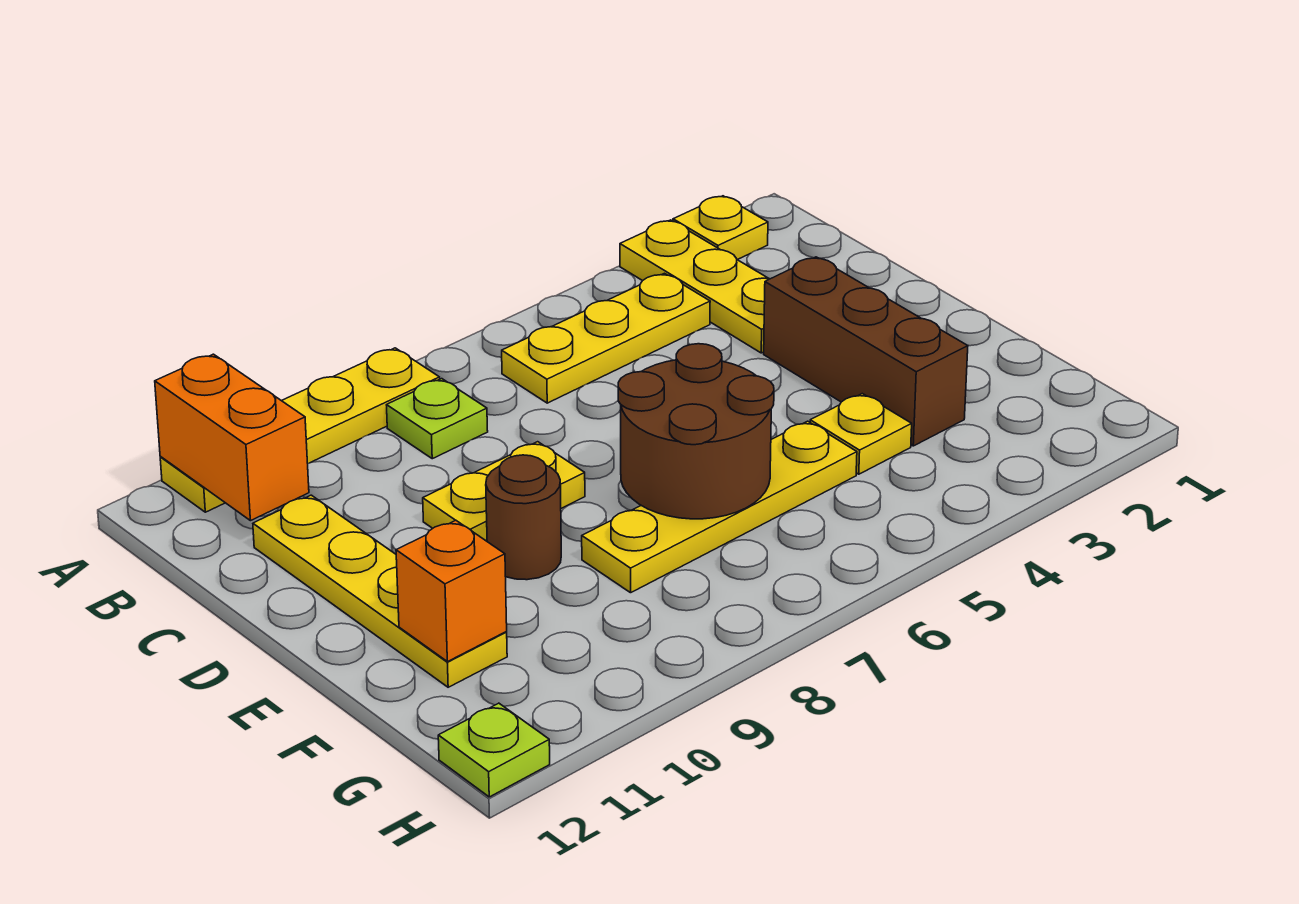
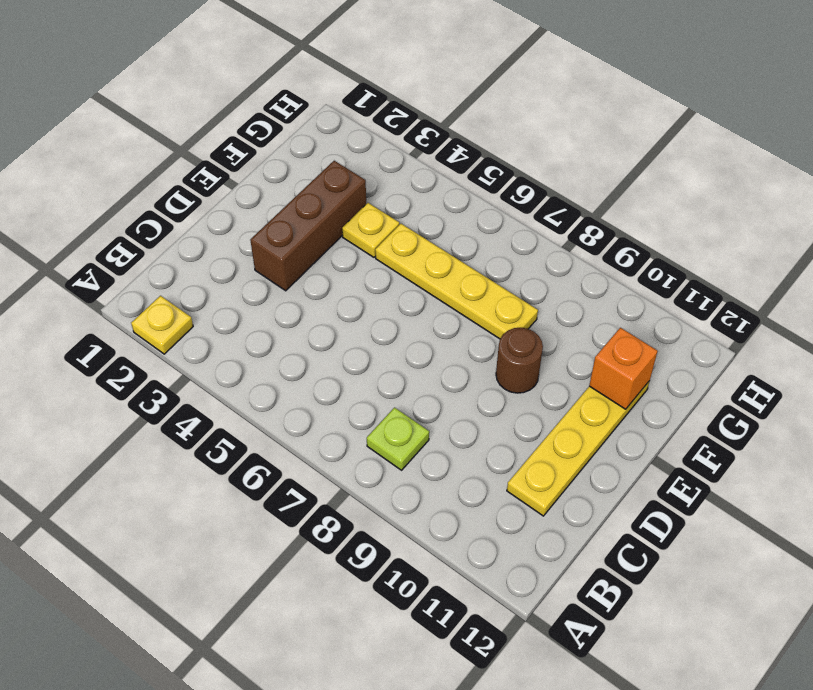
none -> yellow 1x3 plate [620,220,769,353]
none -> yellow 1x4 plate [160,348,440,512]
none -> yellow 1x3 plate [502,273,710,403]

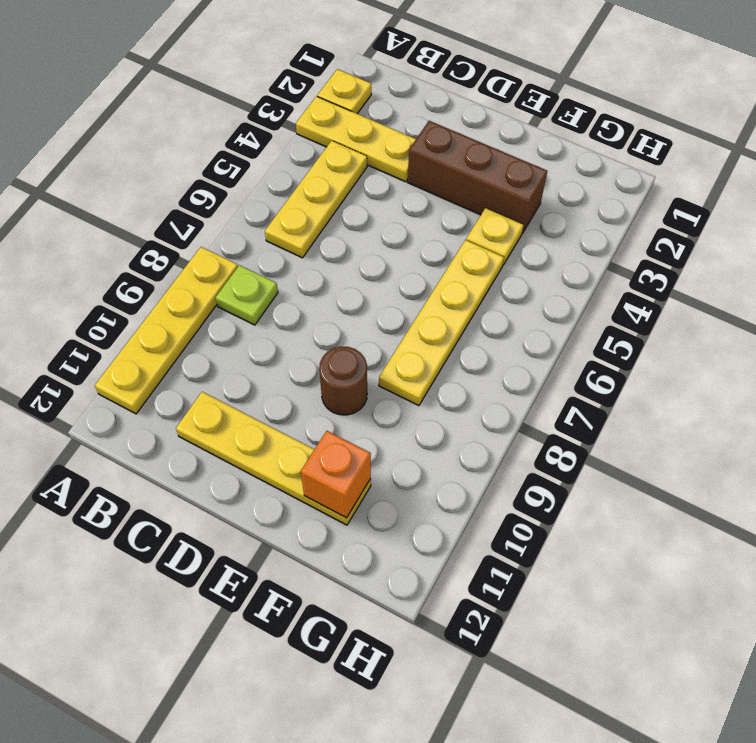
none -> yellow 1x2 plate [423,442,585,541]
none -> lime 1x1 plate [438,703,550,797]
none -> orange 1x2 brick [155,354,309,521]

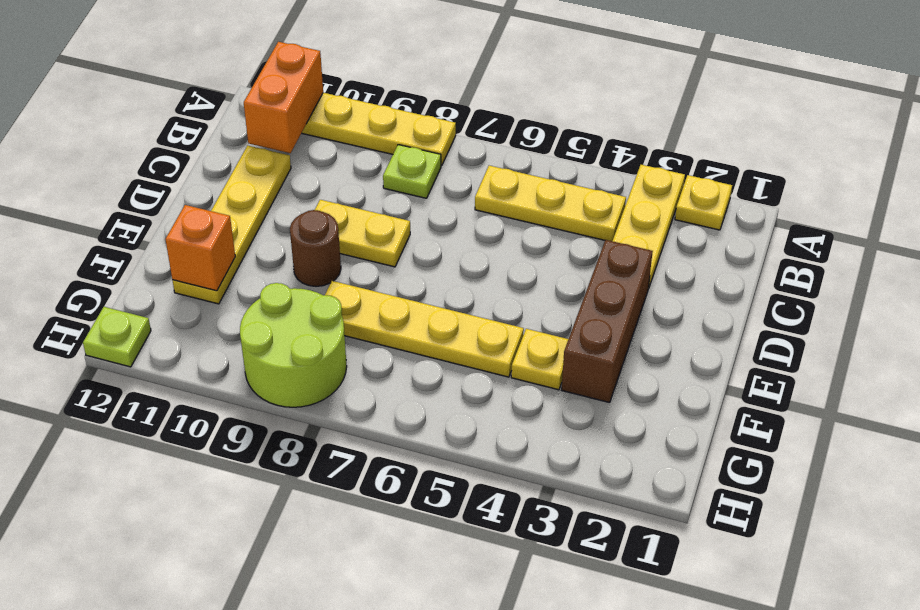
lime 2x2 round brick [240,283,347,407] -> none
none -> brown 2x2 round brick [618,344,774,519]

